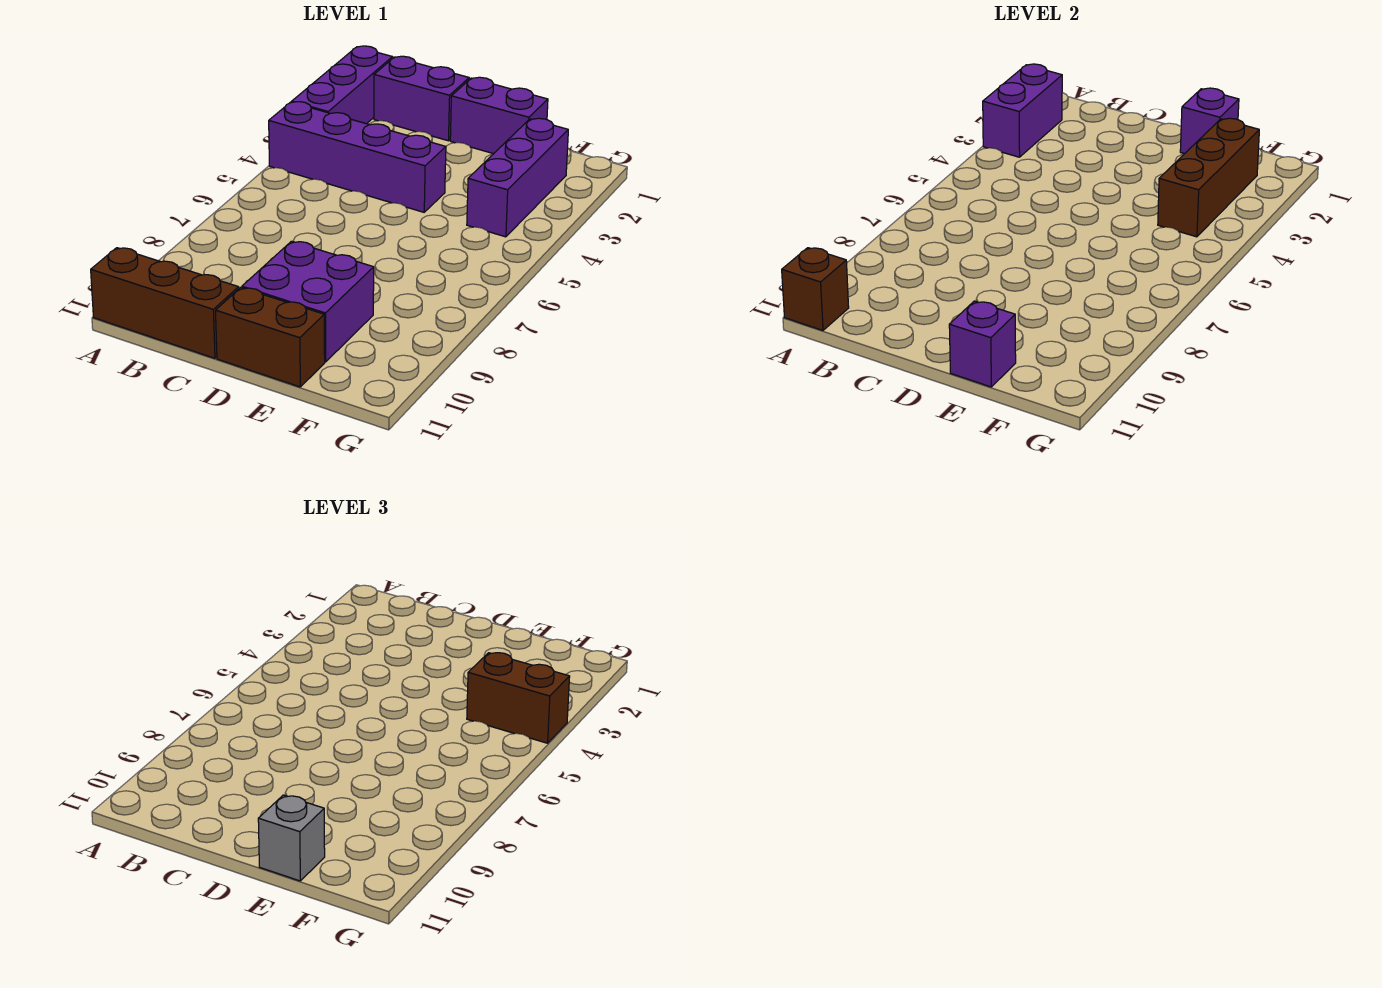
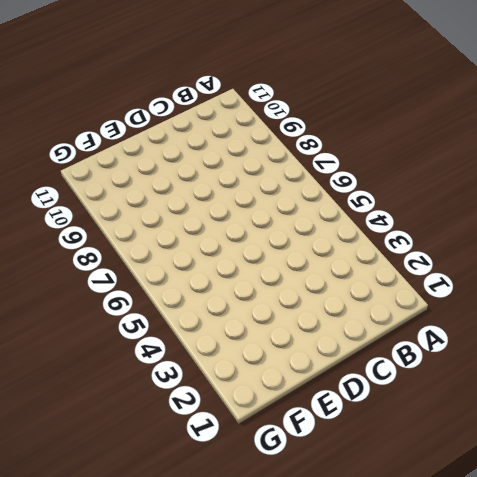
none -> purple 1x3 brick [292,46,392,124]
none -> purple 1x4 brick [269,102,446,212]
none -> brown 1x3 brick [91,248,239,358]

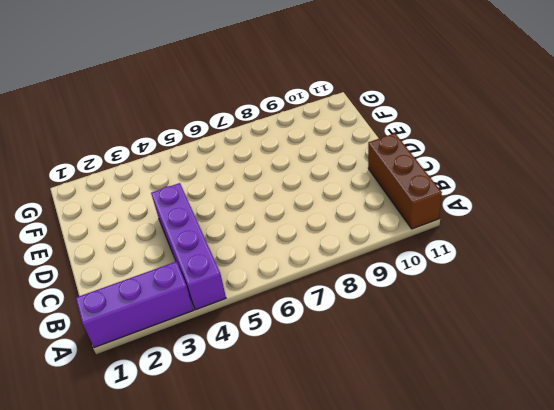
none -> purple 1x2 brick [374,56,469,141]
none -> purple 1x2 brick [450,77,548,154]
none -> purple 2x2 brick [242,241,374,362]

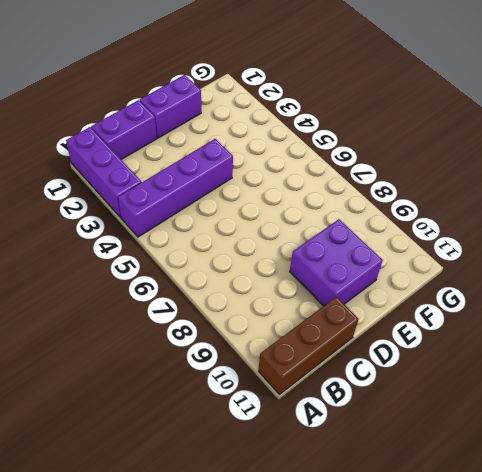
none -> brown 1x2 brick [216,287,325,387]
none -> purple 1x3 brick [467,118,568,237]
none -> purple 1x2 brick [983,64,1062,157]

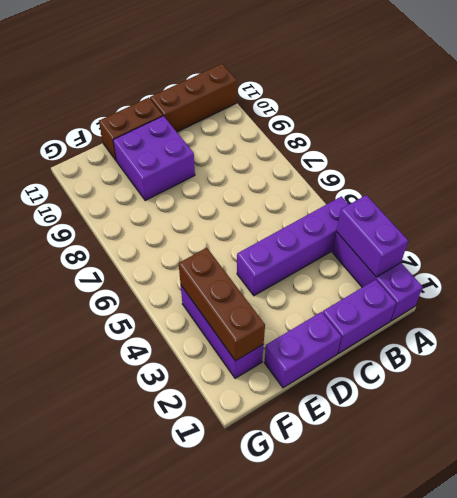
none -> brown 1x1 brick [782,248,849,330]
none -> purple 1x1 brick [1180,88,1239,154]
none -> purple 1x1 brick [949,301,1016,387]

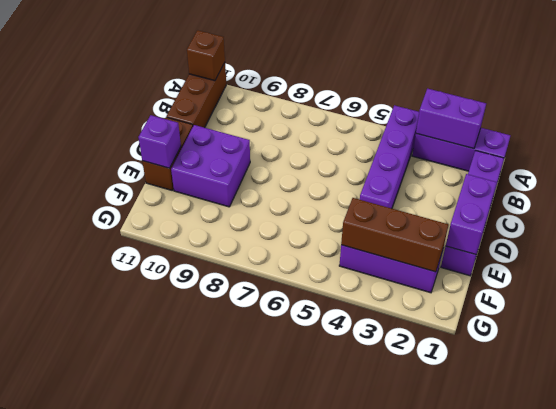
purple 1x2 brick [446,174,497,255] -> purple 1x1 brick [1180,88,1239,154]
none -> grey 1x1 brick [258,795,325,881]
none -> brown 1x2 brick [467,653,570,743]

